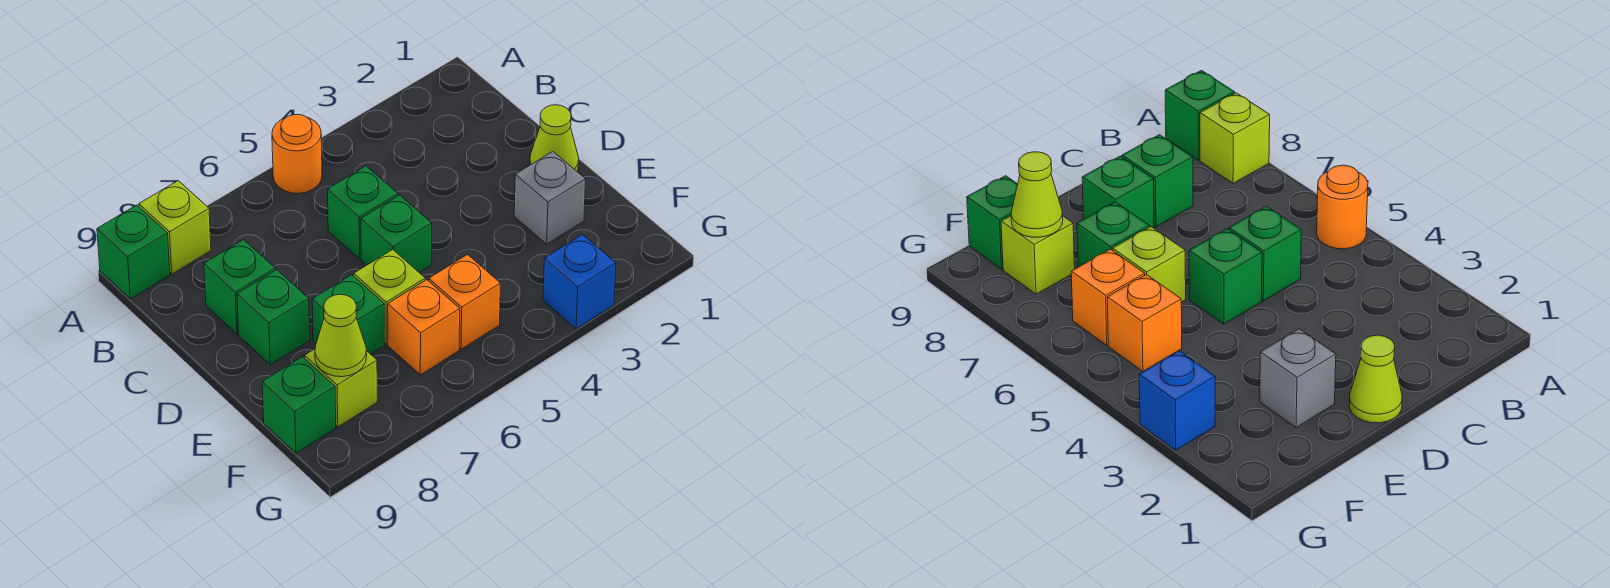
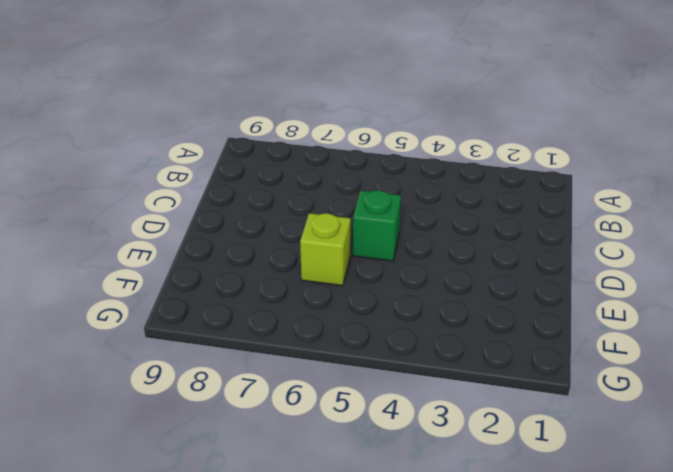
none -> orange 1x1 round brick [272,114,322,193]
none -> lime 1x1 brick [139,181,211,274]
none -> green 1x1 brick [97,205,170,299]

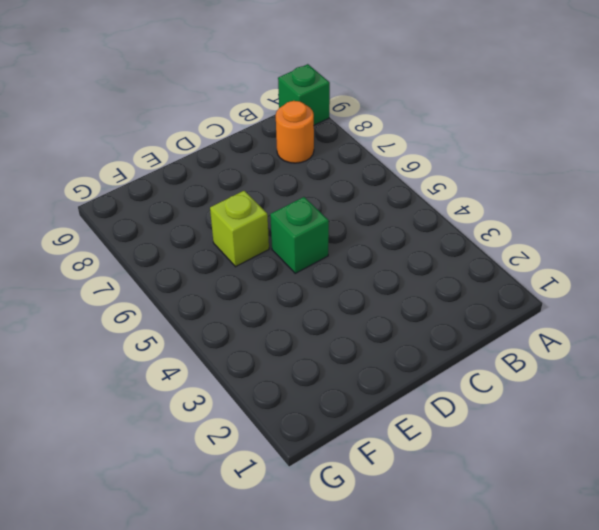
orange 1x1 round brick [276,101,314,163] -> orange 1x1 round brick moved to [272,114,322,193]
none -> lime 1x1 brick [139,181,211,274]
none -> green 1x1 brick [328,166,398,259]
none -> green 1x1 brick [204,240,275,334]

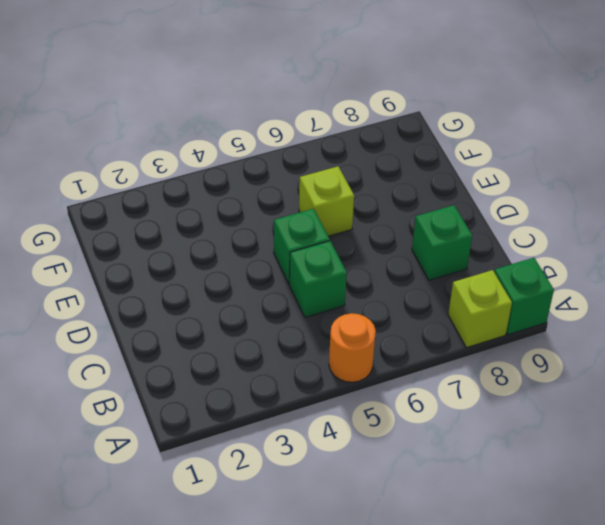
none -> lime 1x1 cone [530,105,579,171]
none -> green 1x1 brick [237,270,310,365]
none -> grey 1x1 brick [514,151,586,244]

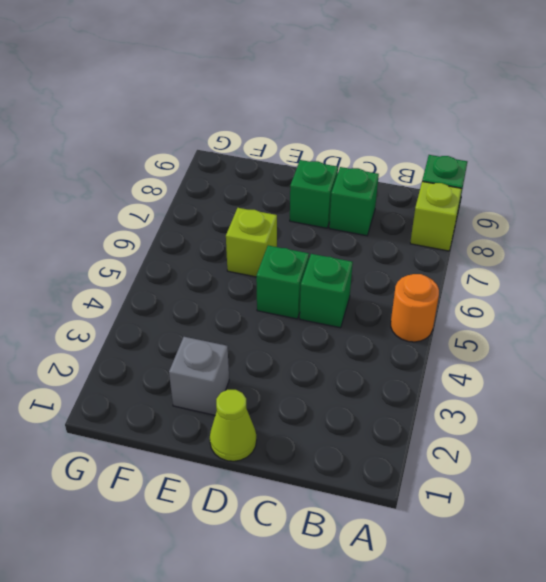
none -> green 1x1 brick [312,275,384,354]
none -> orange 1x1 brick [429,255,500,349]
none -> orange 1x1 brick [388,280,460,375]

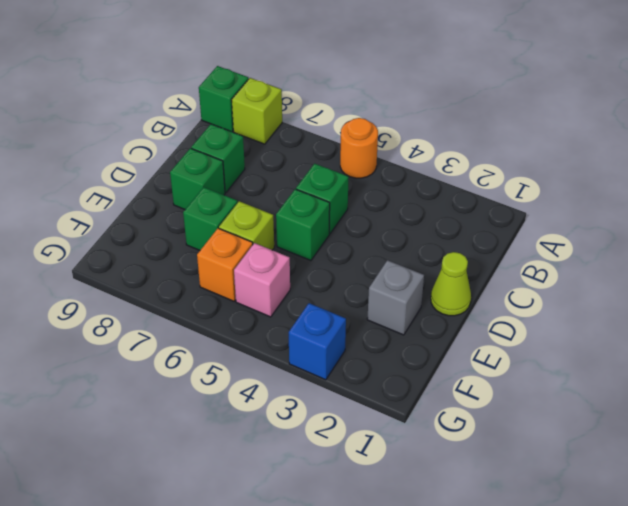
pink 1x1 brick [234,243,290,317] -> orange 1x1 brick [429,255,500,349]
none -> lime 1x1 brick [305,349,377,427]
none -> green 1x1 brick [262,357,336,453]
none -> lime 1x1 cone [315,294,367,377]

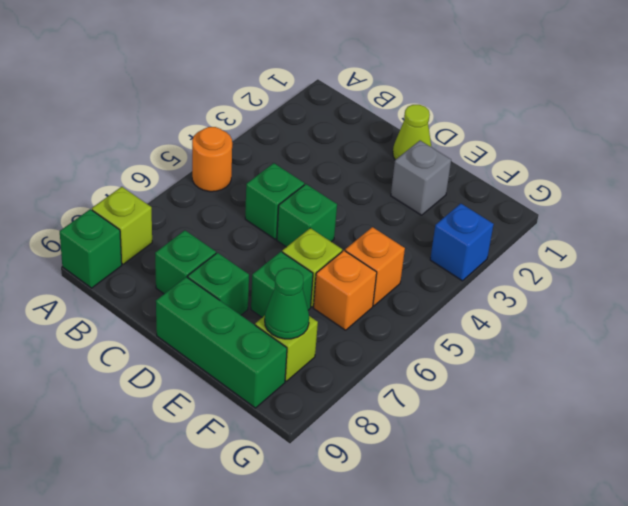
green 1x3 brick [156,277,287,408] -> green 1x1 brick [262,357,336,453]
green 1x1 cone [265,268,309,339] -> lime 1x1 cone [315,294,367,377]

